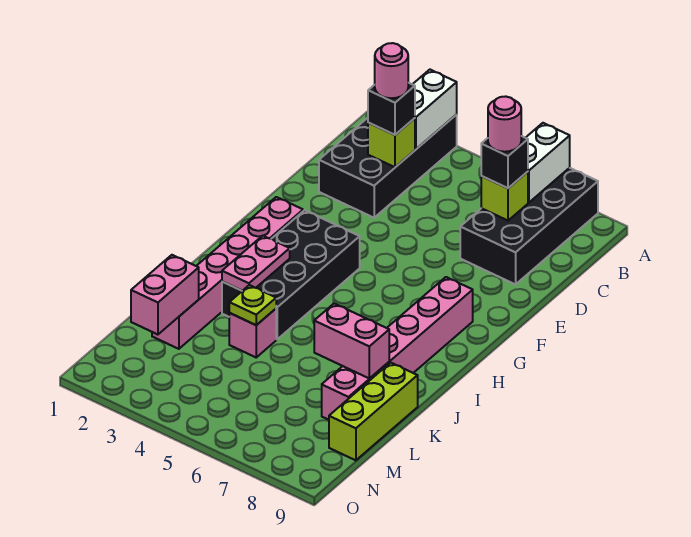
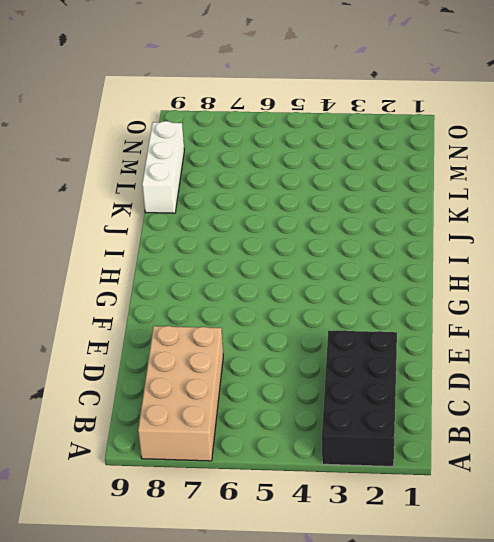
tan 2x4 brick [138,326,223,461] -> black 2x4 brick [460,168,598,284]
white 1x3 brick [142,121,184,213] -> lime 1x3 brick [329,363,418,460]
none -> pink 1x6 brick [152,197,303,349]
none -> black 2x4 brick [222,210,360,339]
none -> pink 1x6 brick [322,277,473,420]

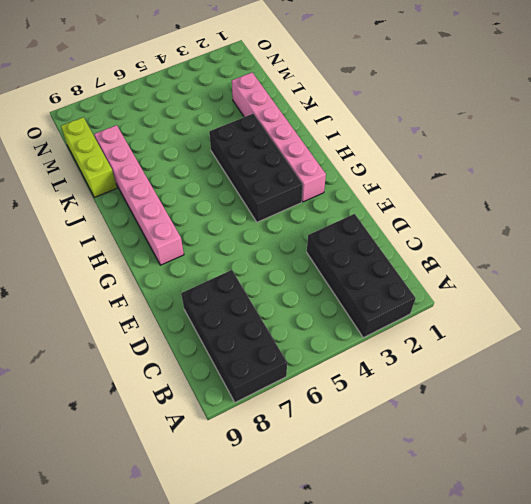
none -> pink 1x1 brick [229,309,276,357]
none -> white 1x2 brick [413,70,457,149]
none -> white 1x2 brick [526,123,570,203]

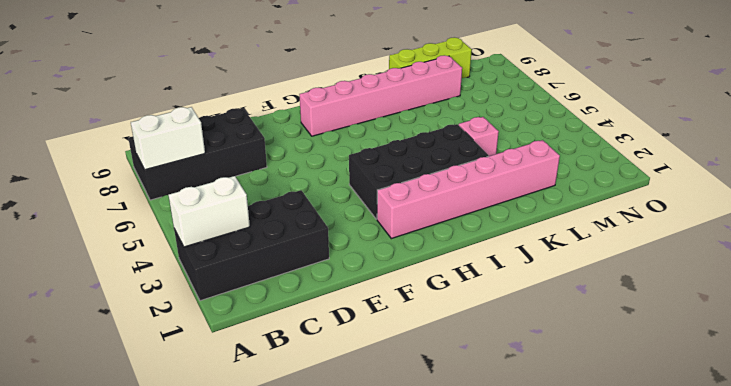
none -> lime 1x1 brick [368,118,415,167]
none -> lime 1x1 brick [481,172,528,221]
none -> pink 1x2 plate [222,236,290,291]

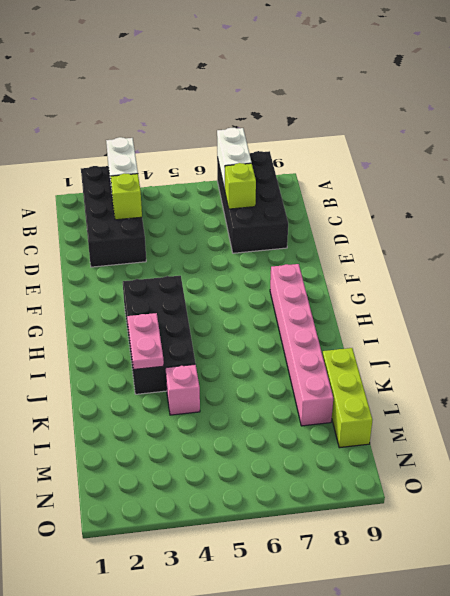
none -> pink 1x6 brick [152,197,303,349]
none -> lime 1x1 plate [229,285,276,325]
none -> pink 1x2 brick [314,304,389,379]

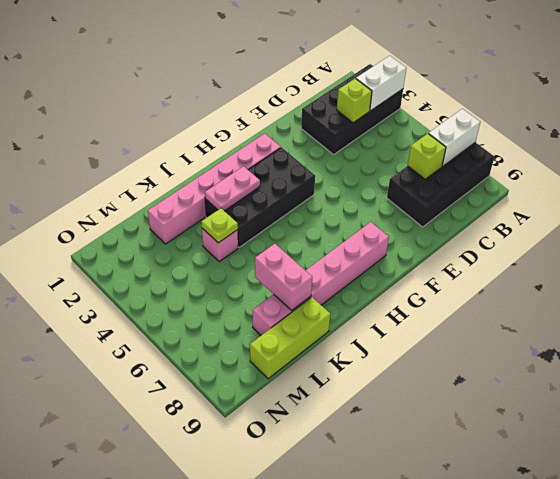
none -> pink 1x2 brick [131,255,199,335]
none -> black 1x1 brick [368,83,415,135]
none -> black 1x1 brick [481,136,528,188]

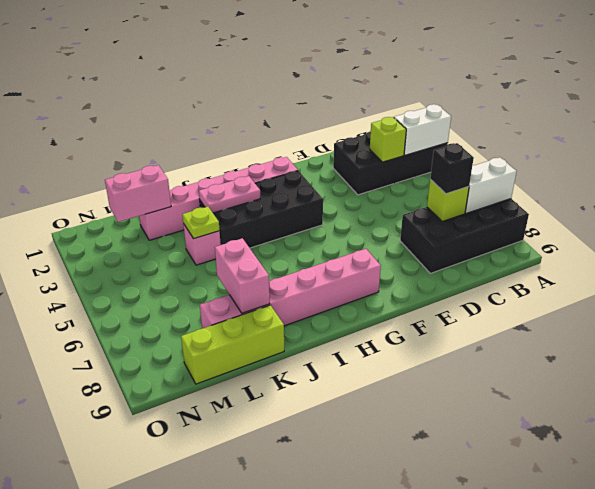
none -> black 1x1 brick [368,83,415,135]
none -> pink 1x1 round brick [375,43,408,98]
none -> pink 1x1 round brick [488,96,521,152]

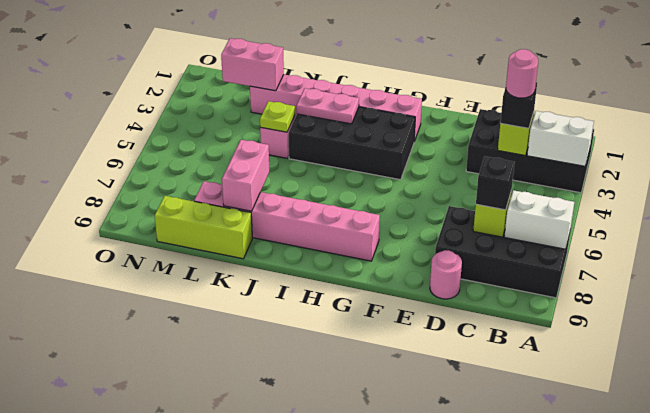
pink 1x1 round brick [430,250,462,299] -> pink 1x1 round brick moved to [488,96,521,152]

